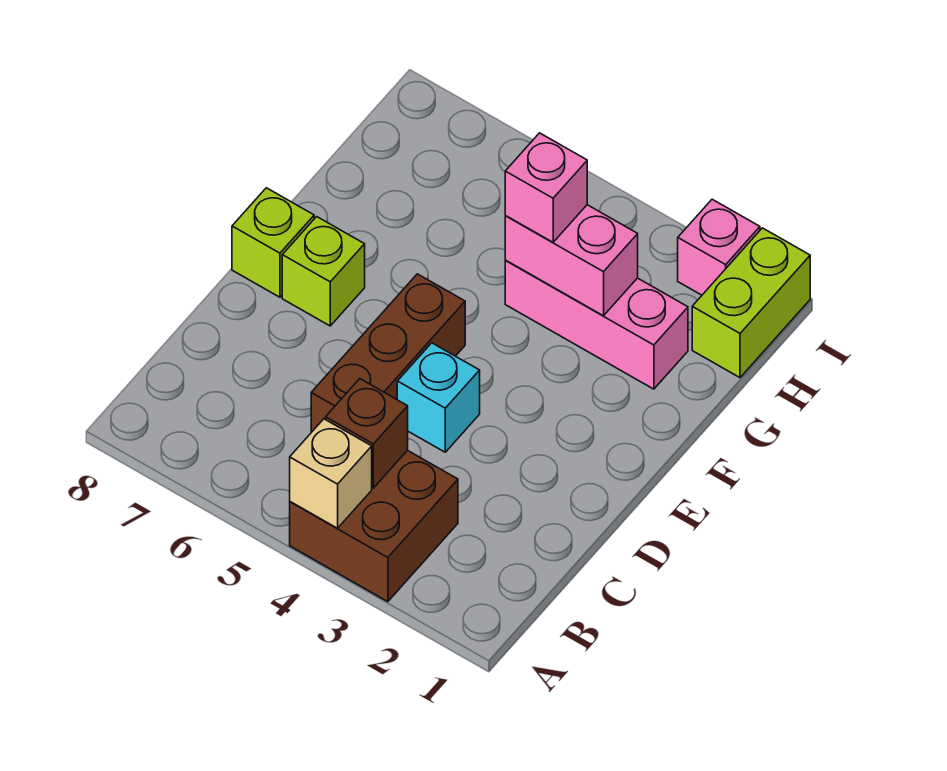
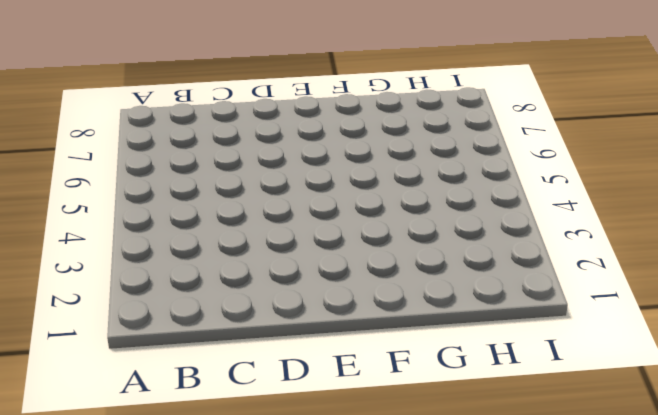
none -> brown 2x2 brick [290,450,458,602]
none -> brown 1x3 brick [311,274,465,432]
none -> cyan 1x1 brick [397,343,480,452]

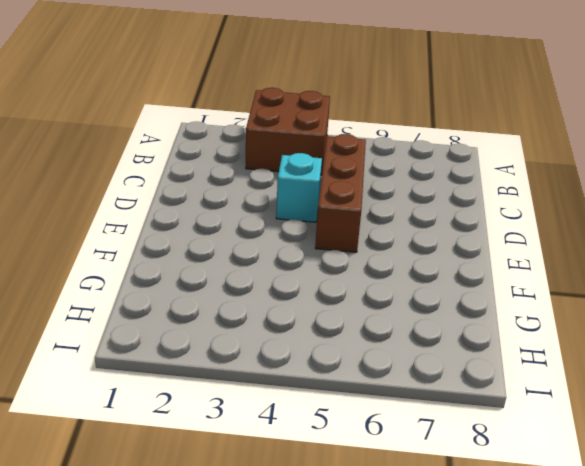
none -> lime 1x1 brick [282,217,365,326]
none -> lime 1x1 brick [232,188,314,297]
none -> pink 1x3 brick [505,260,688,389]

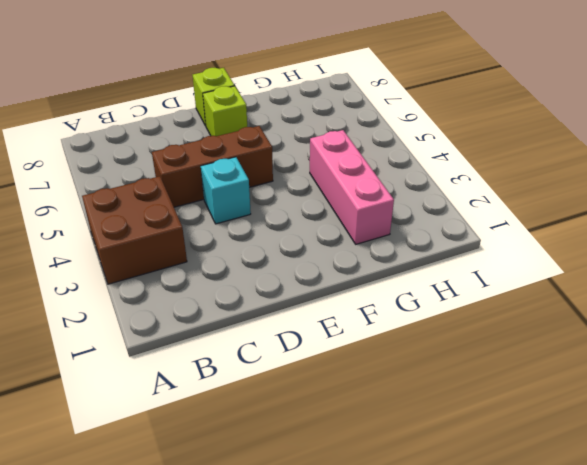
none -> lime 1x2 brick [692,228,810,378]
none -> pink 1x1 brick [678,199,760,295]
none -> tan 1x1 brick [290,419,372,528]

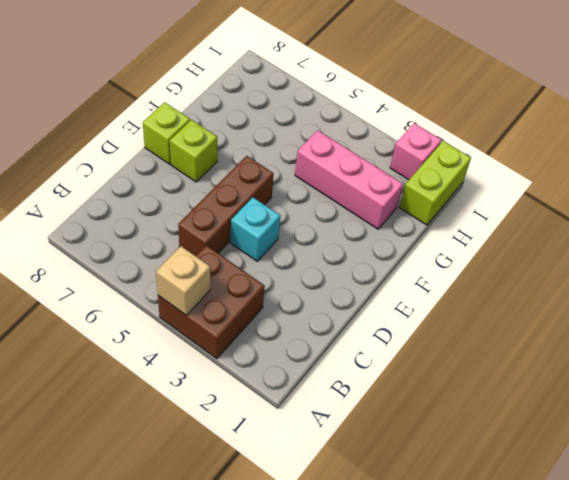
none -> brown 1x1 brick [326,379,408,488]
none -> pink 1x2 brick [505,205,638,316]
none -> pink 1x1 brick [505,133,587,242]

